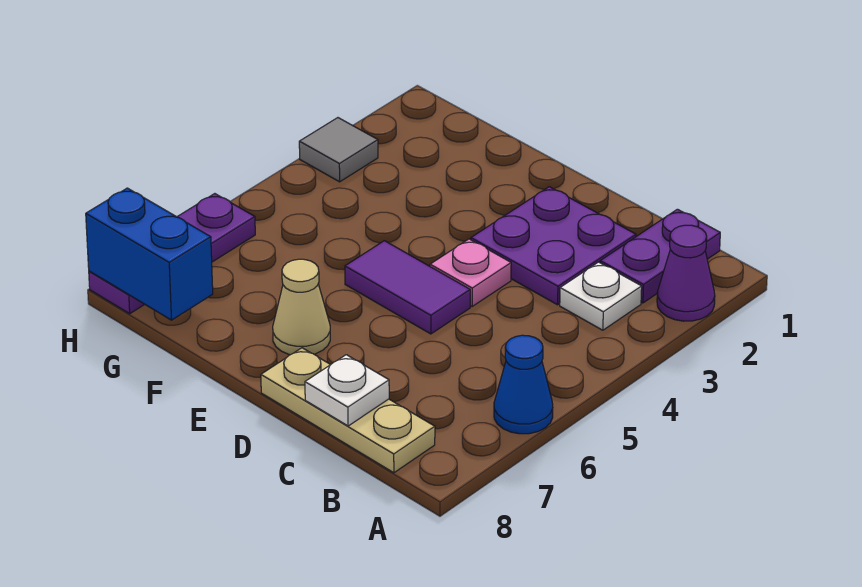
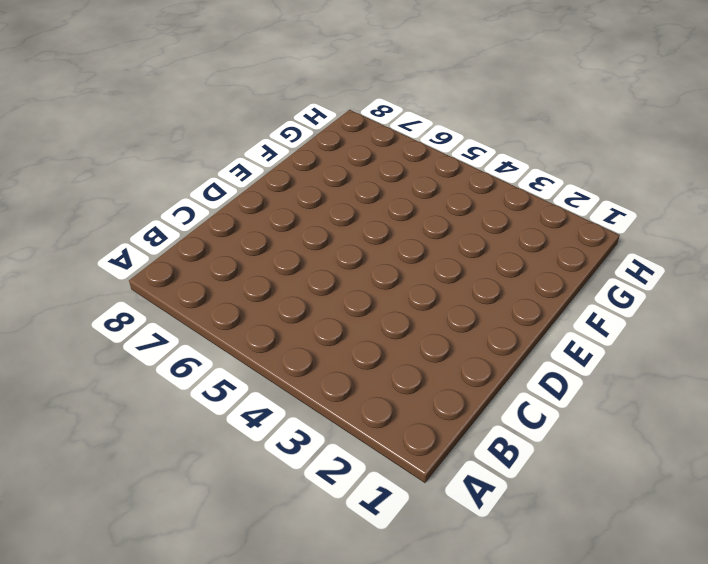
none -> purple 1x1 cone [657,225,715,321]
none -> blue 1x1 cone [494,335,553,434]
none -> purple 1x2 plate [600,209,720,303]

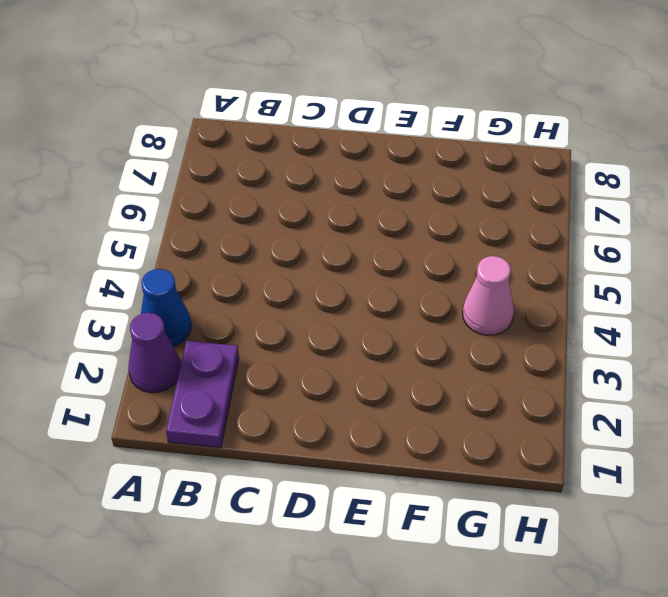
blue 1x1 cone [141,269,191,347] -> blue 1x1 cone moved to [494,335,553,434]
pink 1x1 cone [463,256,514,335] -> none
none -> white 1x1 plate [560,262,642,330]
none -> tan 1x3 plate [261,348,435,473]
none -> purple 2x2 plate [471,187,636,305]

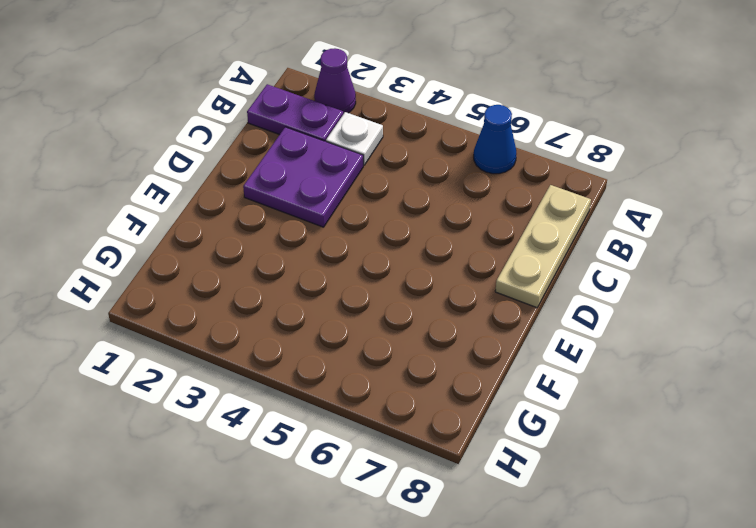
none -> pink 1x1 plate [430,239,511,306]
none -> purple 1x2 tile [345,241,470,334]
none -> tan 1x1 cone [273,259,330,355]

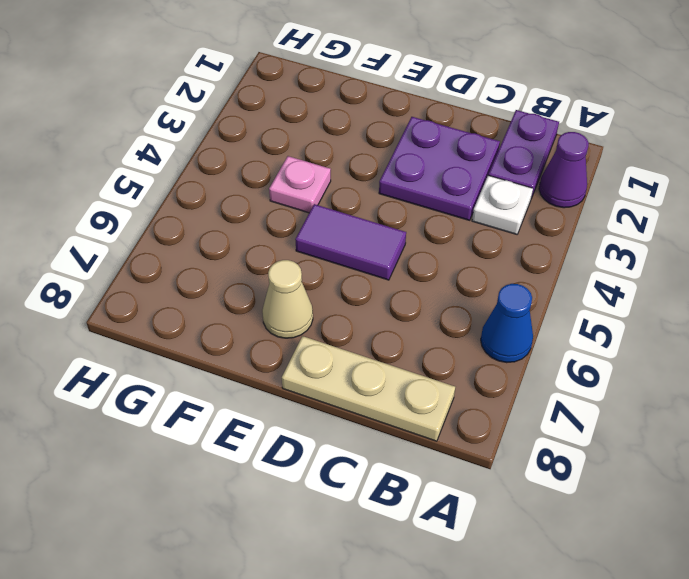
pink 1x1 plate [269,156,331,213] -> pink 1x1 plate moved to [430,239,511,306]
none -> grey 1x1 tile [299,118,378,182]
none -> purple 1x3 plate [89,194,255,314]
none -> white 1x1 plate [305,355,389,426]

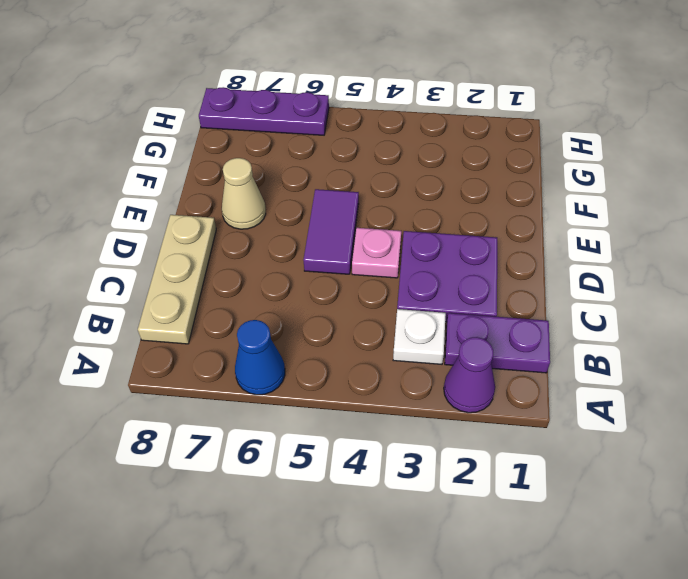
none -> grey 1x1 tile [299,118,378,182]
none -> white 1x1 plate [305,355,389,426]
none -> blue 1x2 brick [86,188,213,320]

